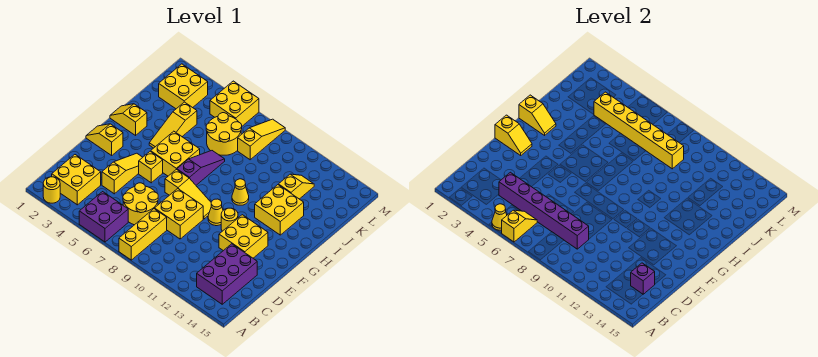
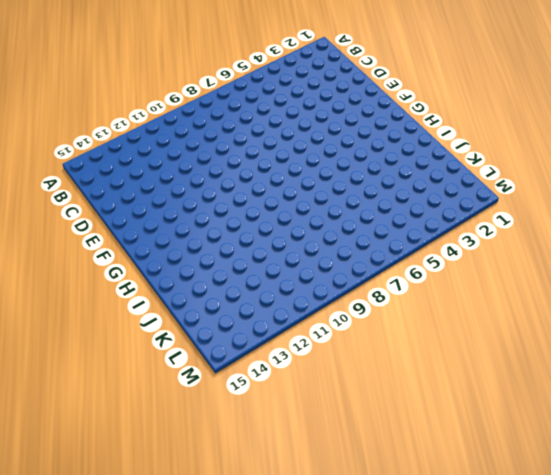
none -> yellow 1x1 round brick [43,177,60,203]
none -> purple 2x2 brick [79,192,128,242]
none -> yellow 1x3 brick [119,209,167,260]
none -> yellow 2x2 brick [52,155,101,205]

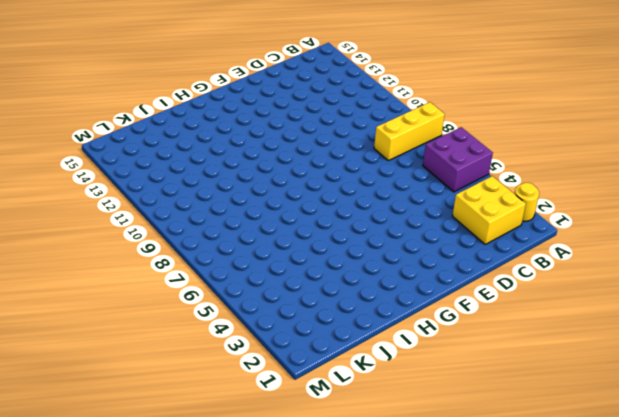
none -> purple 2x3 brick [197,244,257,304]
none -> yellow 2x2 round brick [123,183,158,225]
none -> yellow 1x3 slope [102,153,143,194]
none -> yellow 2x2 brick [155,189,203,239]

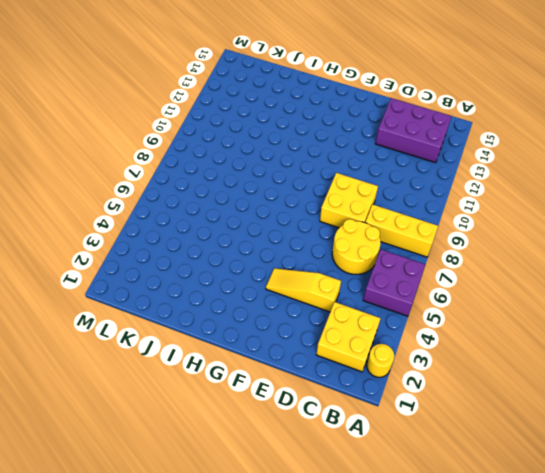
none -> yellow 2x2 brick [219,215,268,258]
none -> yellow 1x2 slope [86,124,123,155]
none -> yellow 1x1 brick [139,151,163,183]
none -> yellow 1x3 slope [165,169,211,219]

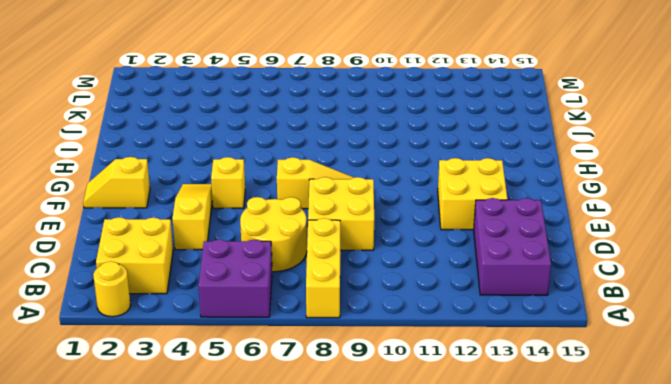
none -> yellow 1x1 cone [208,199,223,226]
none -> yellow 1x1 round brick [221,208,238,231]
none -> yellow 2x2 brick [151,131,200,176]
none -> purple 1x3 slope [177,151,225,185]

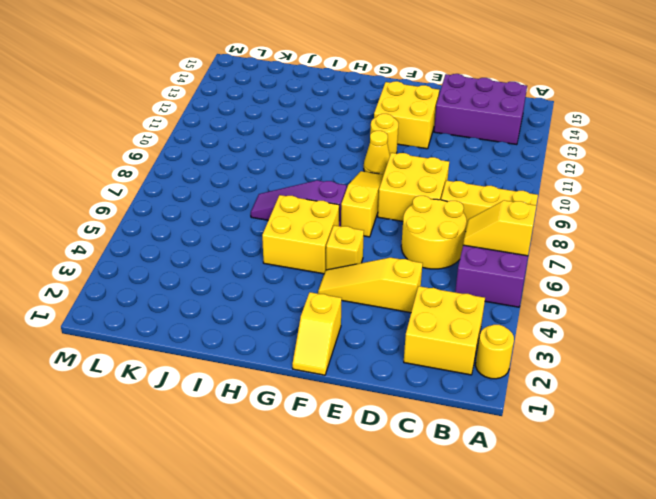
none -> yellow 1x2 slope [110,104,147,135]
none -> yellow 1x3 slope [149,102,197,148]
none -> yellow 1x1 cone [232,179,249,205]
none -> yellow 2x2 brick [255,185,304,235]

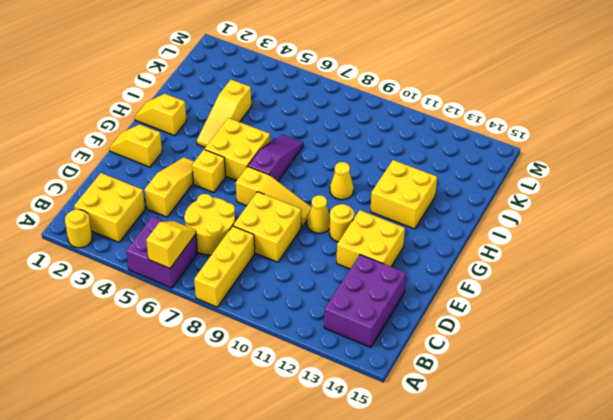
none -> yellow 2x2 round brick [206,113,242,155]
none -> yellow 1x2 slope [278,174,314,199]
none -> yellow 2x2 brick [159,64,208,109]
none -> yellow 1x3 slope [238,119,285,160]

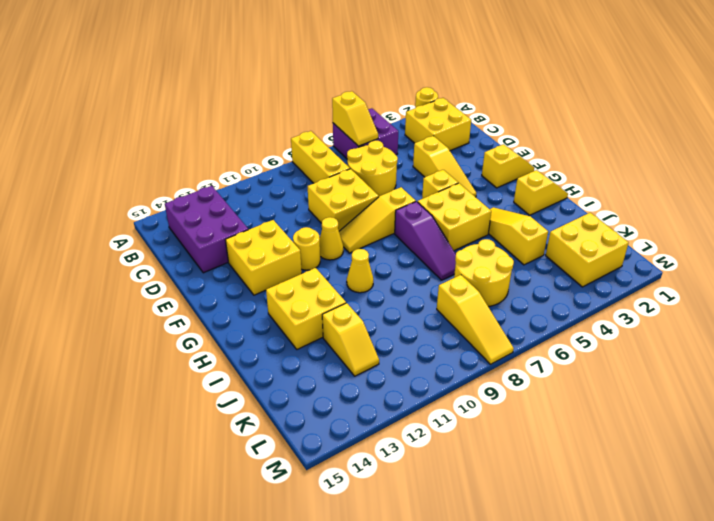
none -> yellow 2x2 brick [210,81,259,126]
none -> yellow 1x1 cone [492,204,507,230]
none -> purple 1x6 brick [499,172,589,249]
none -> purple 1x1 brick [631,263,655,294]

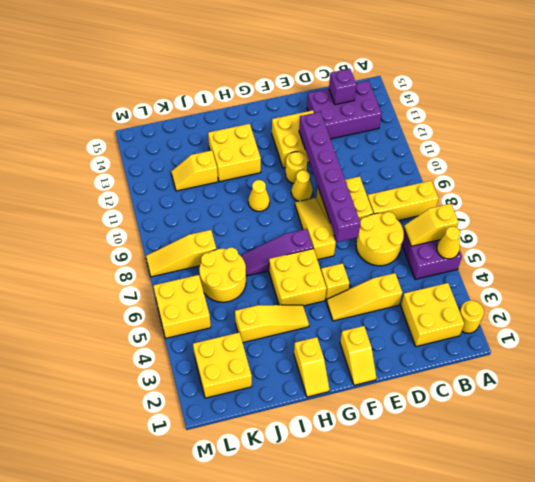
purple 1x6 brick [299,112,360,242] -> purple 1x6 brick moved to [499,172,589,249]
none -> yellow 1x2 slope [495,115,532,155]
none -> yellow 1x2 slope [519,95,556,135]
none -> yellow 1x6 brick [594,92,684,169]

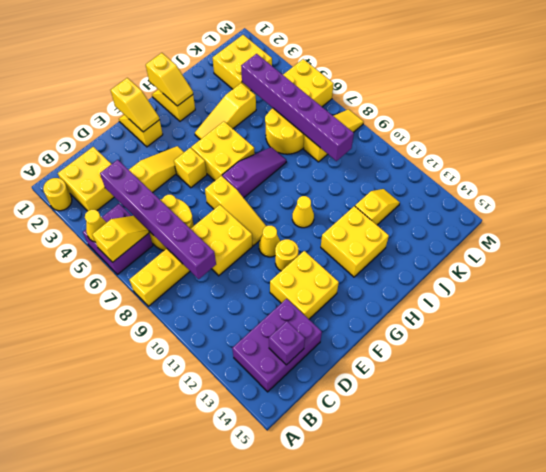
purple 1x6 brick [241,54,354,161] -> yellow 1x6 brick [594,92,684,169]

